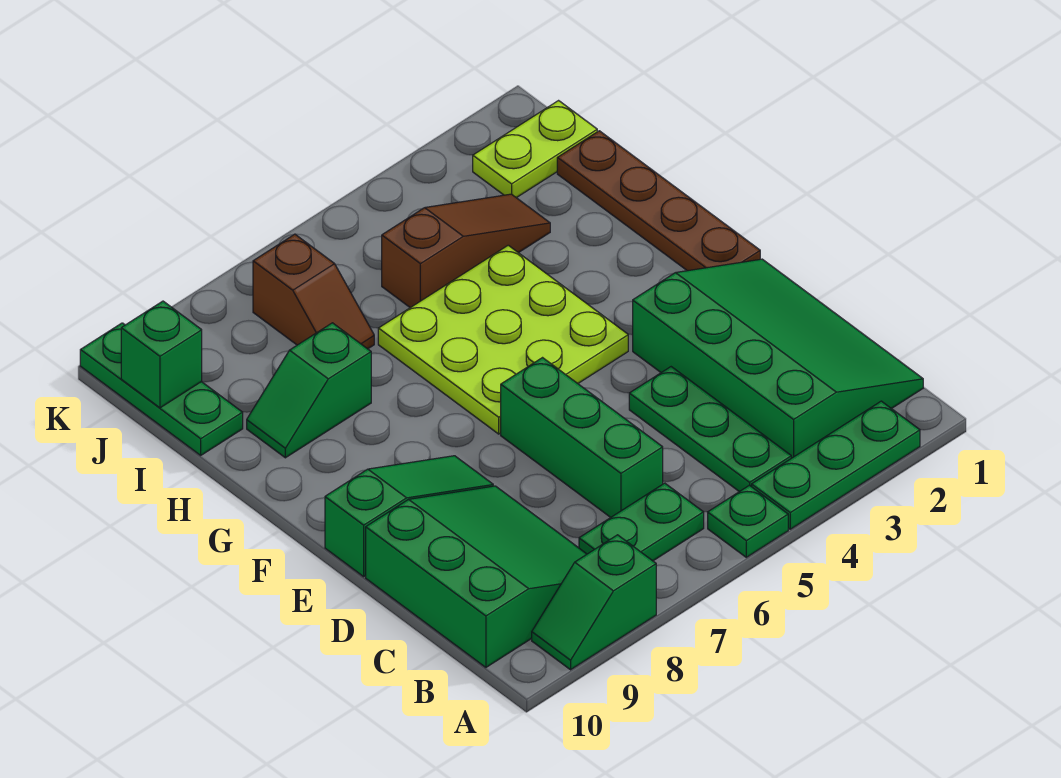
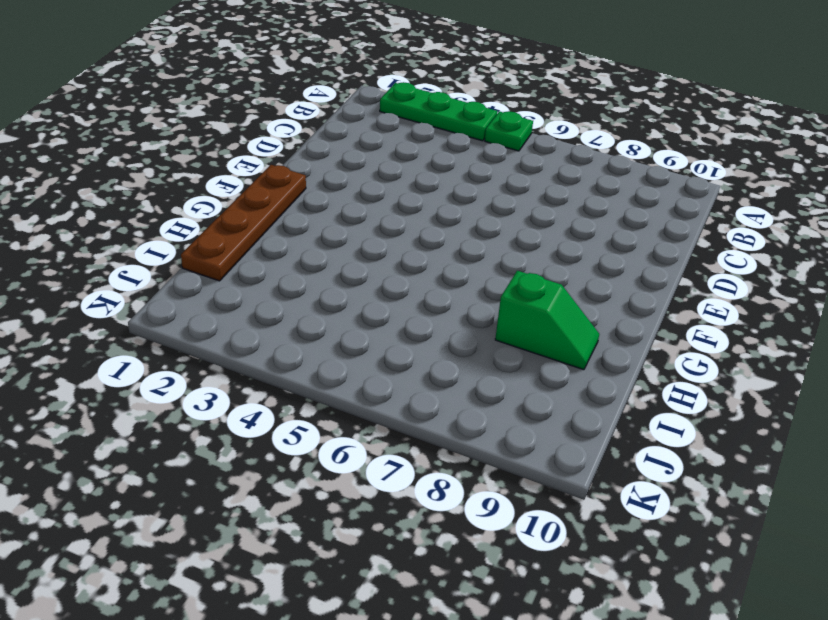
none -> green 1x2 slope [532,535,656,670]
none -> green 3x4 slope [633,259,923,458]
none -> green 1x3 plate [629,367,791,492]

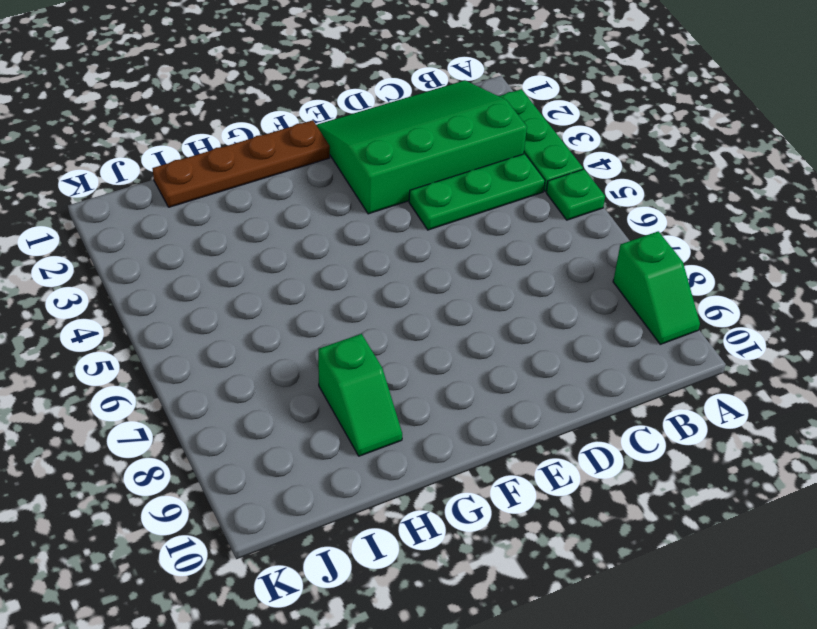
none -> green 1x2 plate [579,483,704,561]
none -> green 3x3 slope [366,486,587,667]
none -> green 1x3 brick [501,358,663,517]

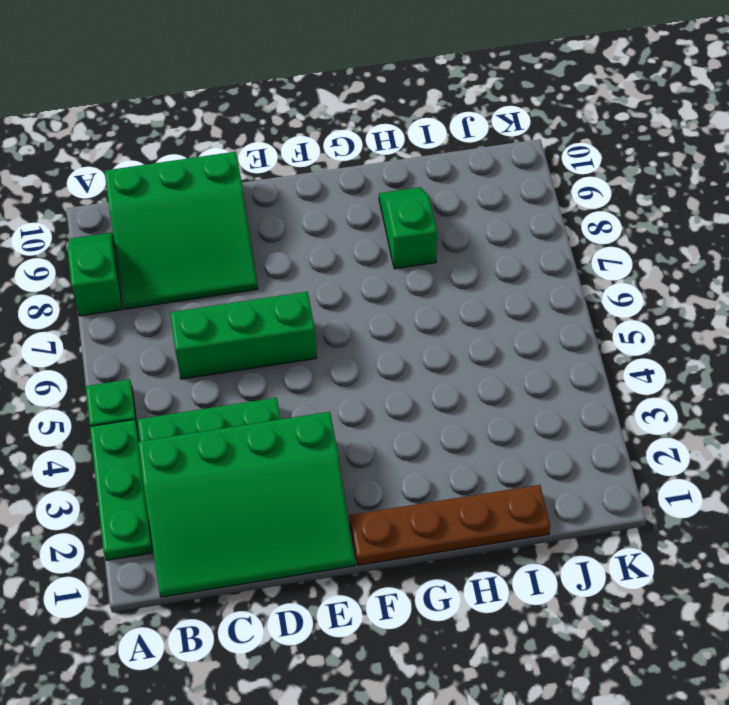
none -> green 1x2 plate [579,483,704,561]
none -> green 1x3 slope [325,456,493,577]
none -> lime 3x3 plate [378,245,628,434]

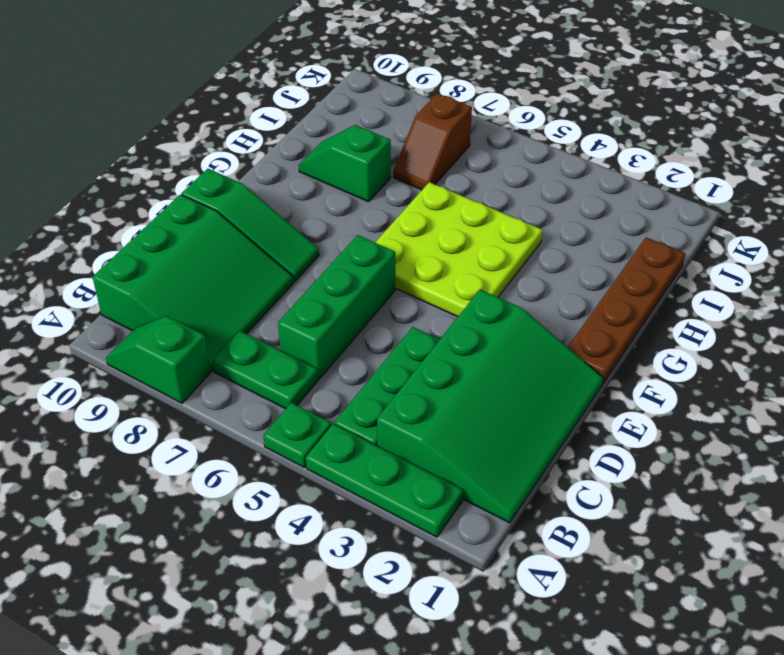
none -> brown 1x3 slope [382,194,550,308]
none -> green 1x3 plate [80,323,243,455]
none -> lime 1x2 plate [473,101,597,198]

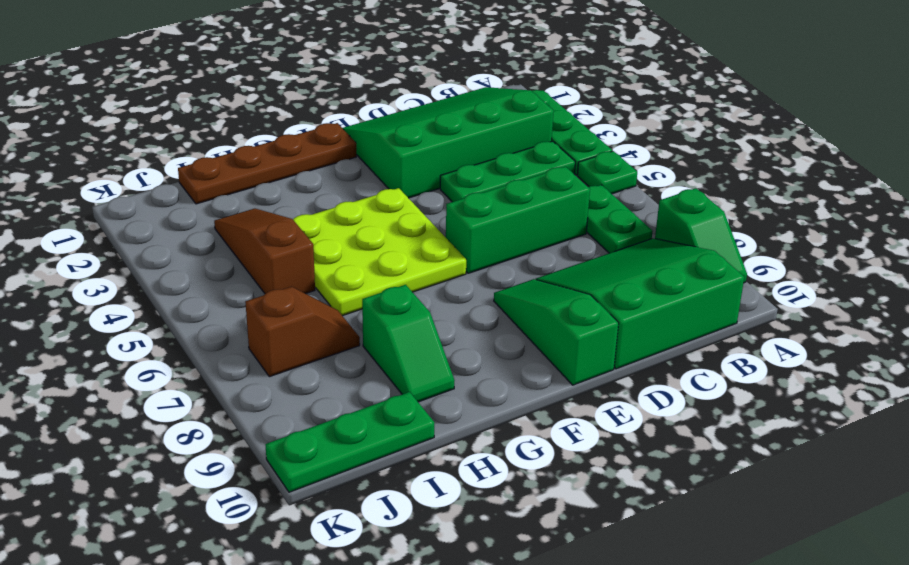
none -> lime 1x2 plate [473,101,597,198]
none -> green 1x1 brick [121,301,202,408]

